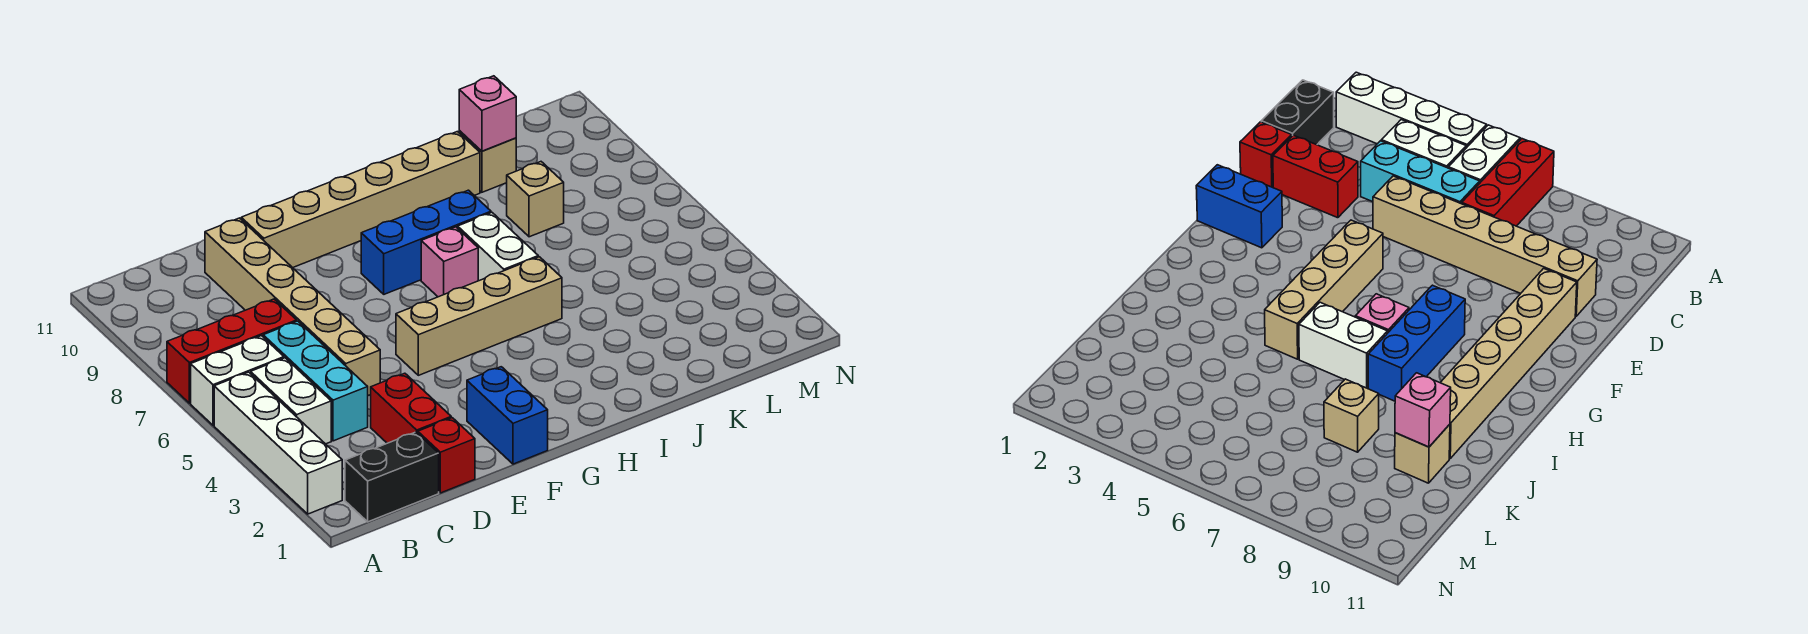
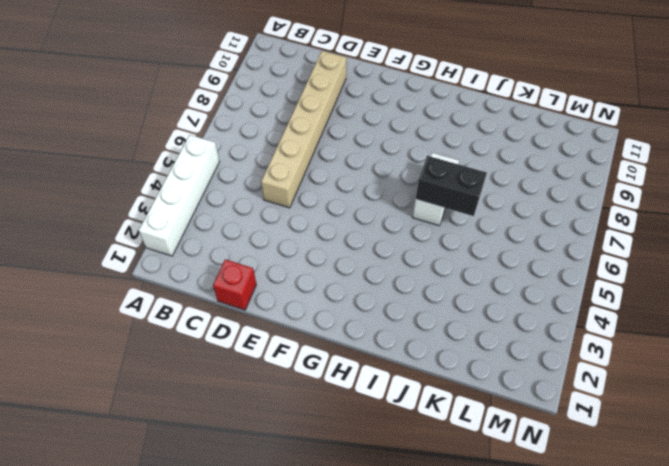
black 1x2 brick [416,156,487,216] -> black 1x2 brick moved to [345,432,439,522]
none -> white 1x2 brick [191,336,284,425]
none -> red 1x3 brick [167,299,297,403]
none -> white 1x2 brick [251,358,331,444]

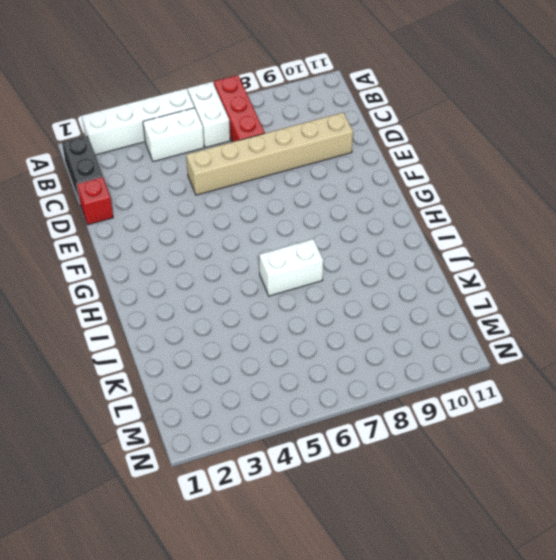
none -> cyan 1x3 brick [263,321,368,441]
none -> red 1x2 brick [371,373,451,443]
none -> tan 1x6 brick [241,132,480,268]

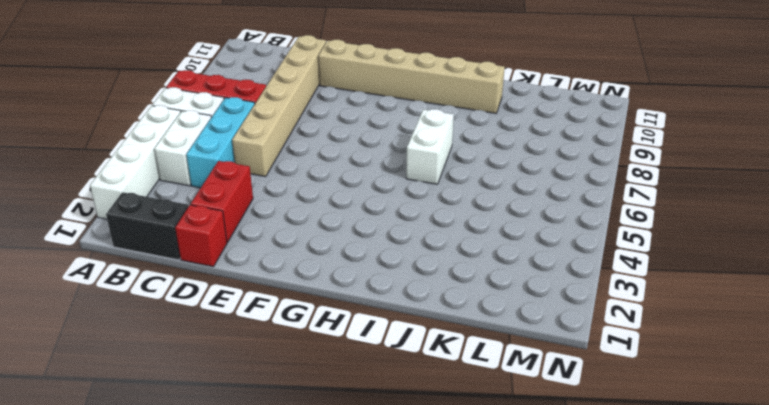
none -> blue 1x2 brick [467,367,548,464]
none -> tan 1x4 brick [396,257,562,375]
none -> blue 1x3 brick [361,190,491,294]

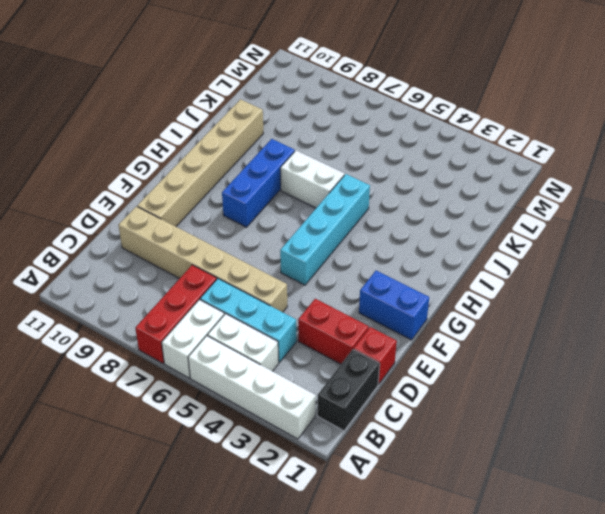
cyan 1x4 brick [280,174,370,285] -> tan 1x4 brick [396,257,562,375]
none -> pink 1x1 brick [421,227,478,297]
none -> tan 1x1 brick [507,162,564,237]
none -> tan 1x1 brick [459,131,516,192]

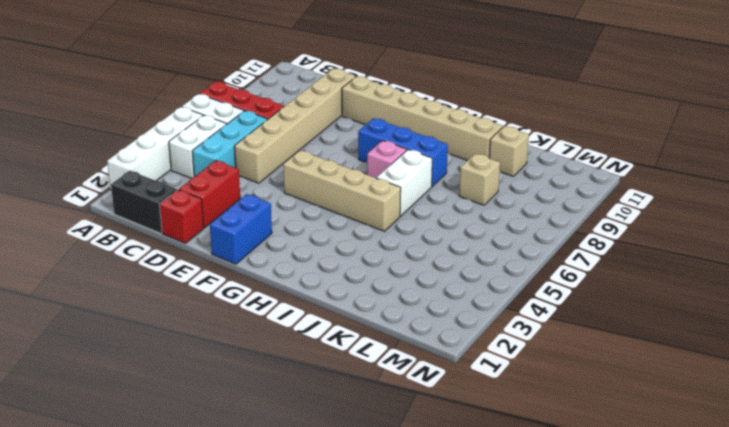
none -> pink 1x1 brick [459,76,516,151]

